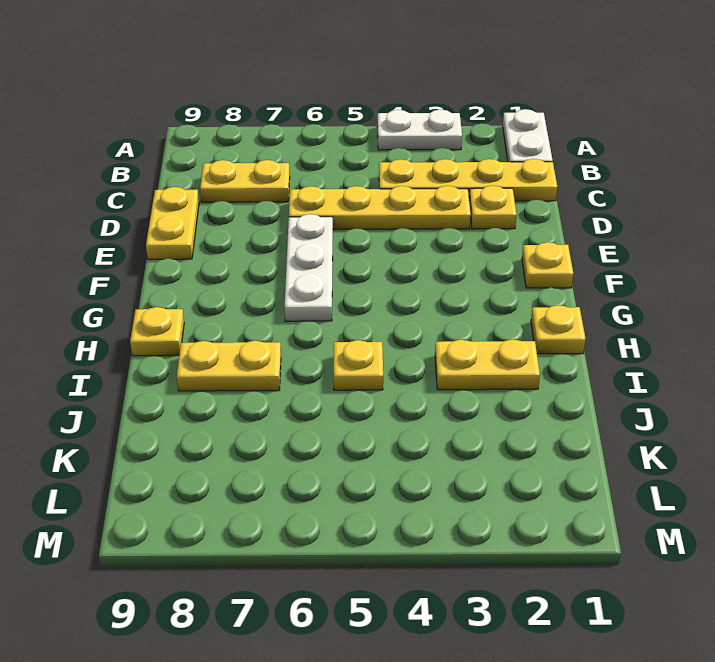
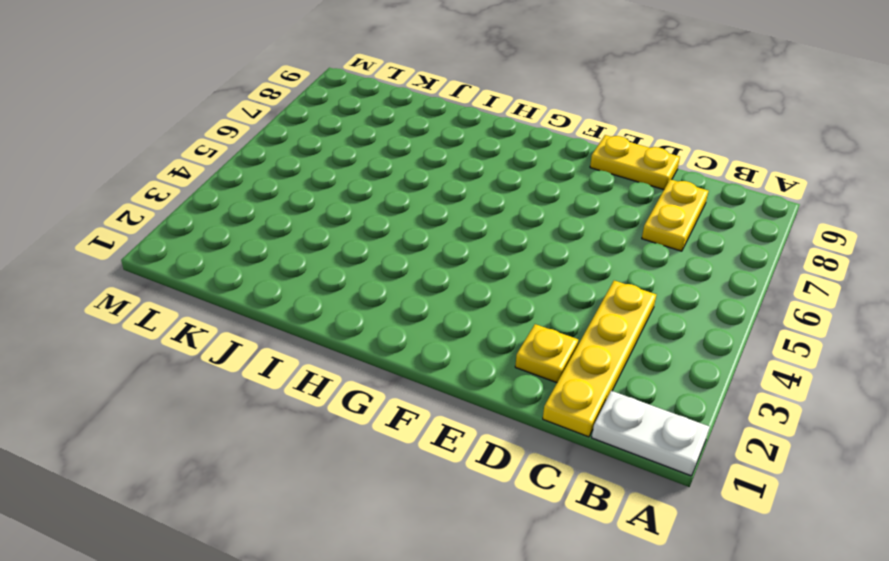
none -> white 1x2 plate [377,110,462,150]
none -> yellow 1x4 plate [289,186,471,229]
none -> white 1x3 plate [285,214,333,321]

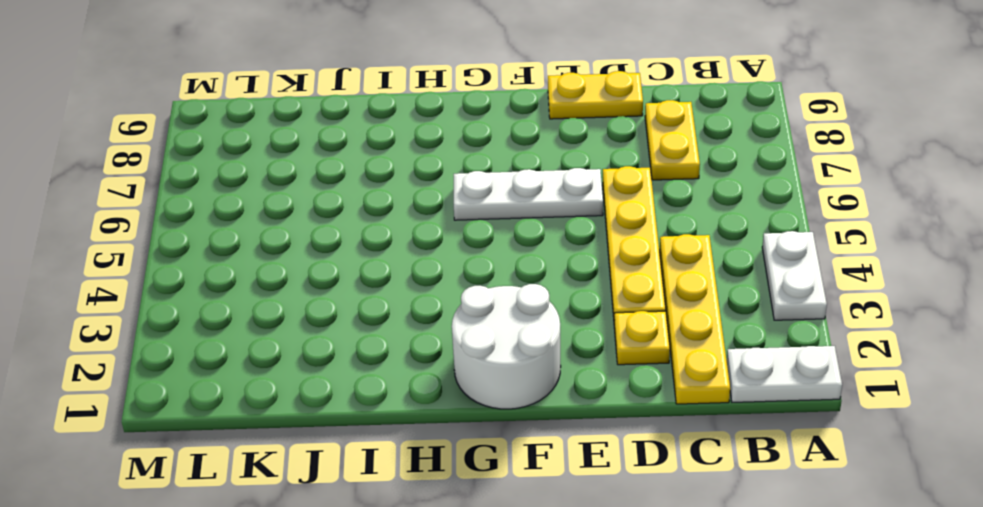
white 2x2 round brick [452,284,561,409] -> yellow 1x1 plate [522,242,573,288]
none -> yellow 1x1 plate [531,305,586,354]
none -> yellow 1x1 plate [130,307,184,356]
none -> yellow 1x2 plate [435,339,540,390]

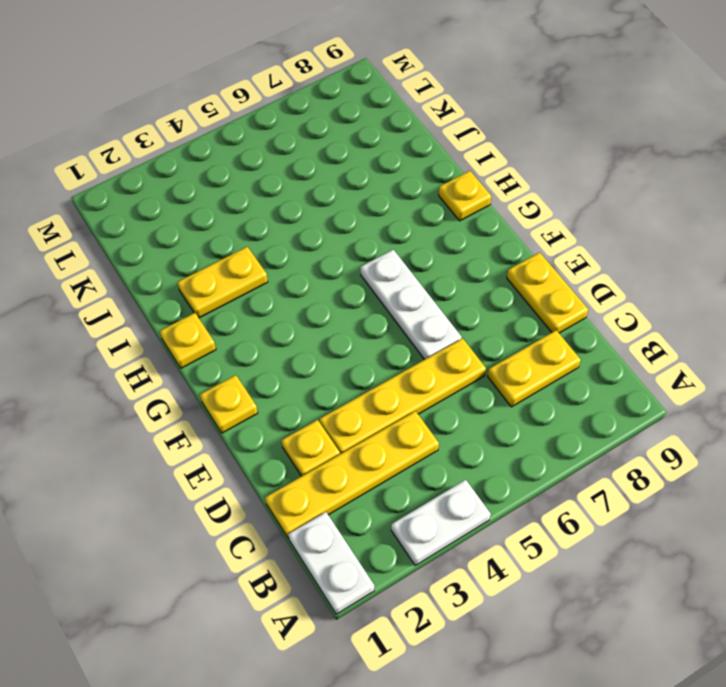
none -> yellow 1x1 plate [334,340,383,390]
none -> yellow 1x2 plate [177,341,281,391]

